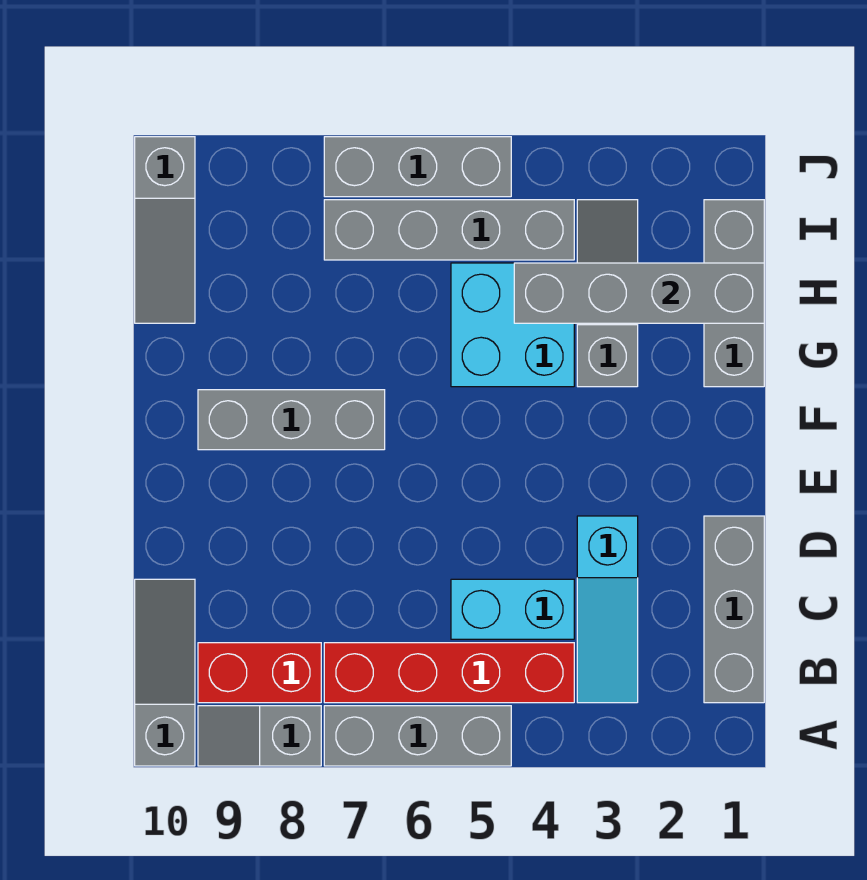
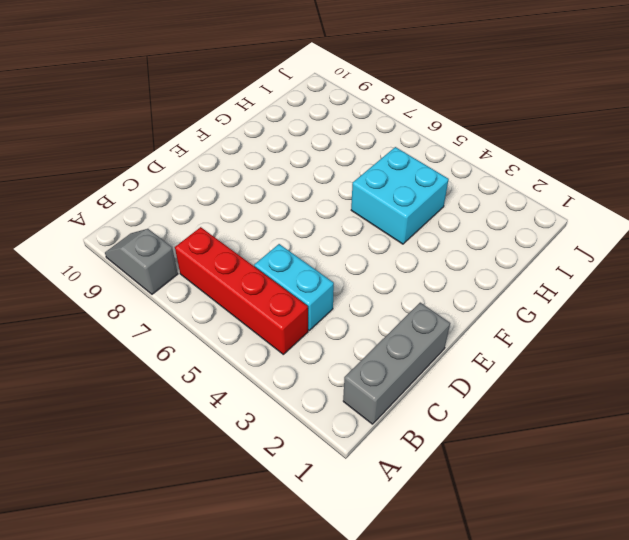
none -> grey 1x3 brick [324,706,511,766]
none -> grey 1x3 slope [135,579,195,766]
none -> cyan 1x3 slope [577,516,638,703]

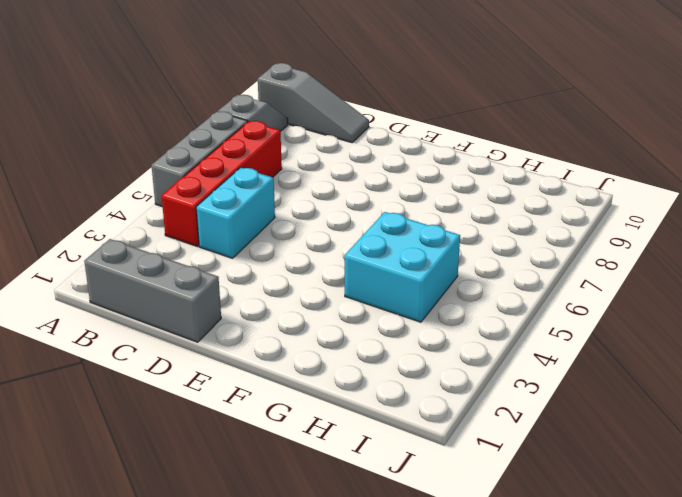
none -> cyan 1x3 slope [577,516,638,703]
none -> red 1x2 brick [198,643,321,703]
none -> grey 1x3 brick [198,390,385,450]

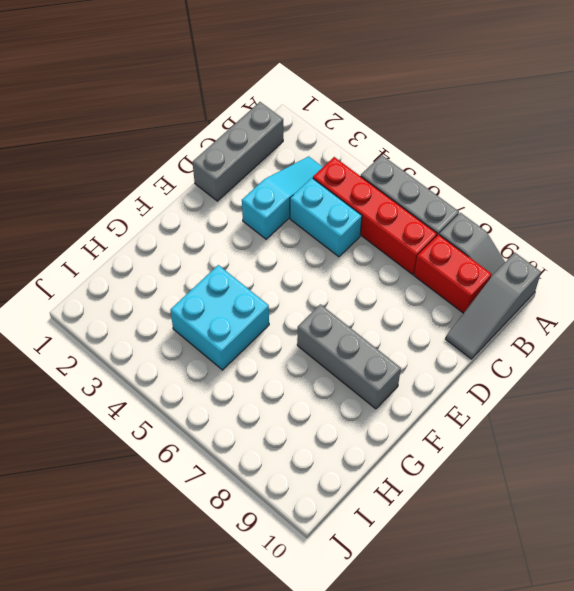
none -> grey 1x3 brick [704,200,764,387]
none -> grey 1x3 slope [577,200,638,387]
none -> grey 1x3 slope [135,137,195,323]

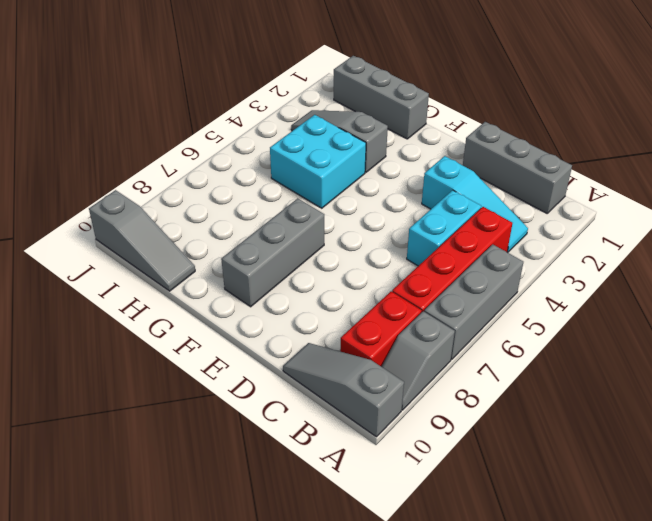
none -> grey 1x4 brick [324,200,574,260]
none -> grey 1x3 brick [324,137,511,197]
none -> grey 1x4 brick [514,263,764,323]

